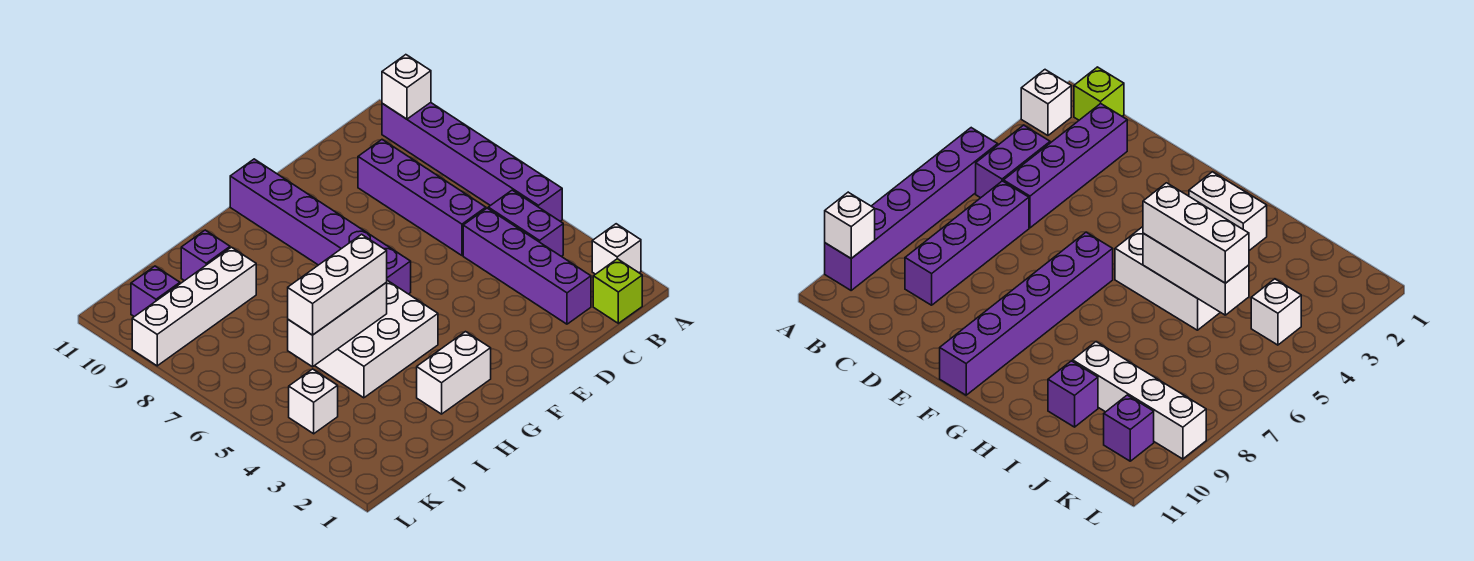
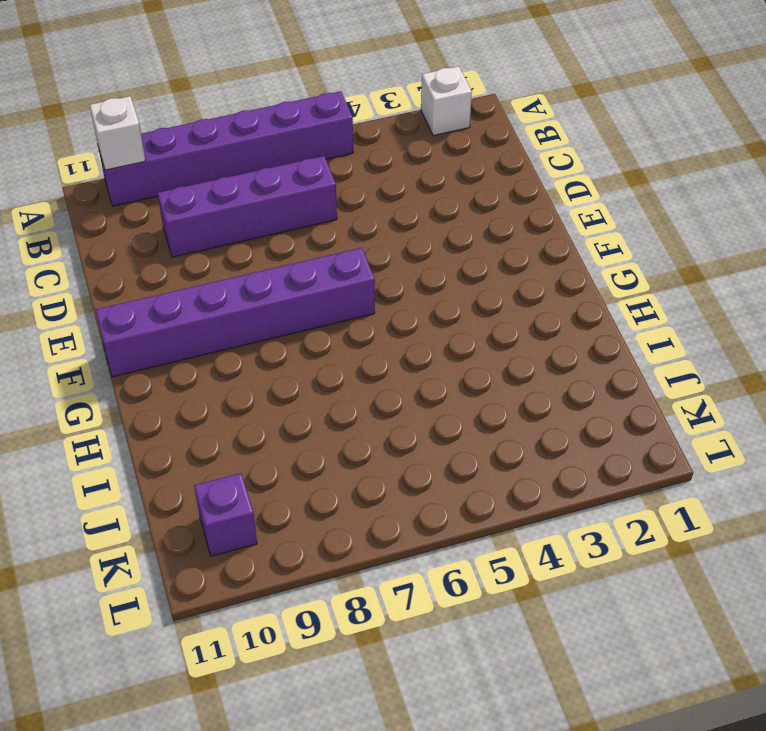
none -> lime 1x1 brick [593,259,642,323]
none -> purple 1x2 brick [488,190,563,256]
none -> purple 1x4 brick [463,208,591,324]

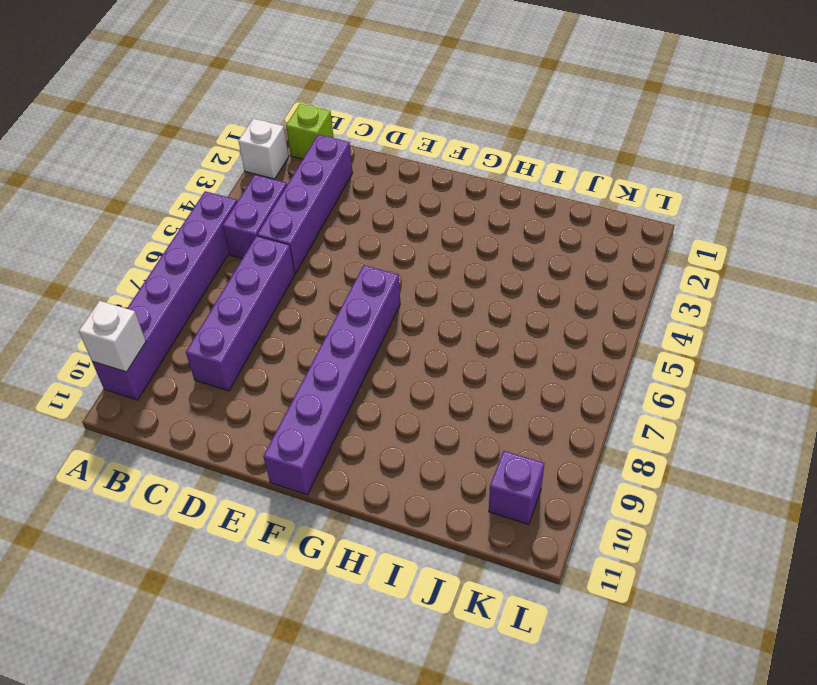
none -> white 1x2 brick [417,332,491,414]
none -> white 2x3 brick [315,280,438,398]
none -> white 1x4 brick [132,247,256,366]

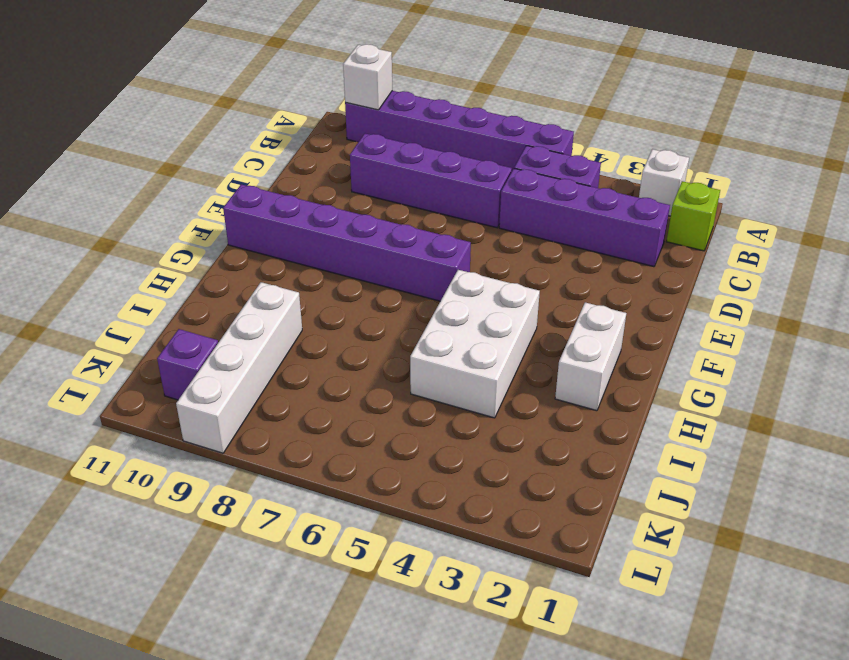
none -> purple 1x1 brick [181,230,230,281]
none -> white 1x1 brick [289,369,338,434]
none -> white 1x3 brick [288,283,387,367]

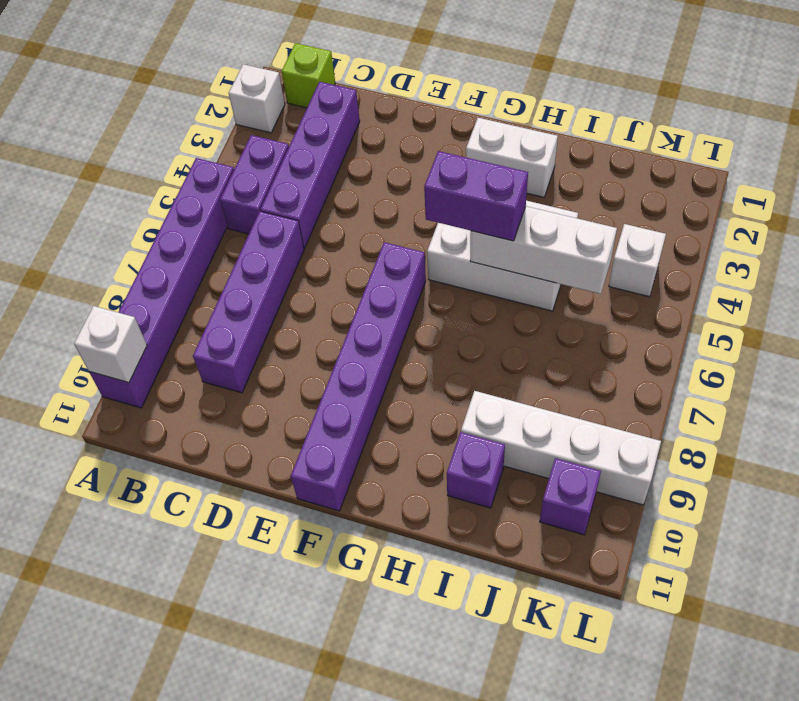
purple 1x2 brick [424,151,528,241] -> white 1x3 brick [288,234,387,335]

